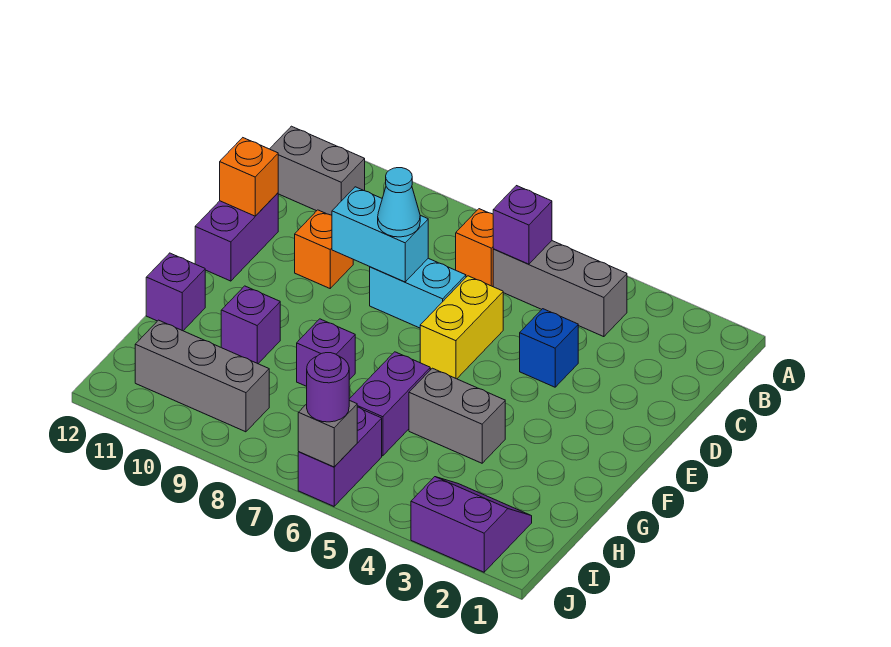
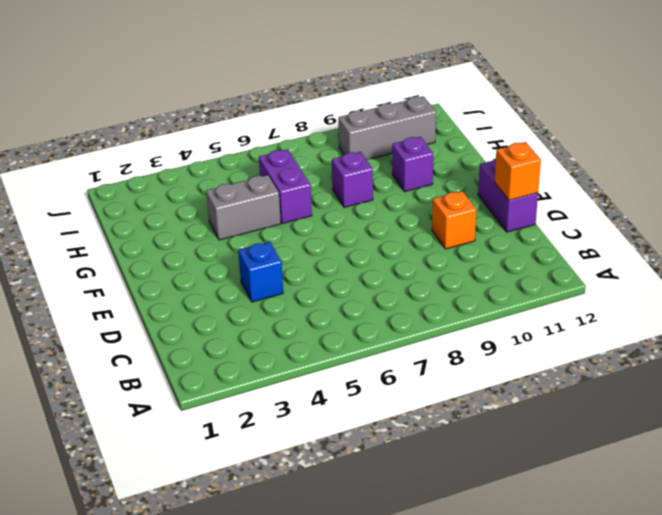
none -> grey 1x3 brick [493,241,627,337]
none -> orange 1x1 brick [456,209,493,286]
none -> grey 1x2 brick [270,126,365,215]

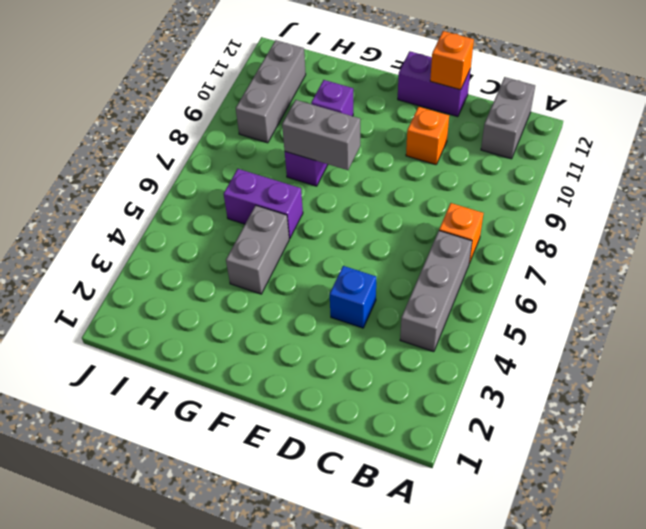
grey 1x2 brick [282,100,360,170] -> none
none -> yellow 1x2 brick [420,276,503,379]
none -> cyan 1x2 brick [370,258,466,328]
none -> purple 1x1 brick [146,253,205,331]

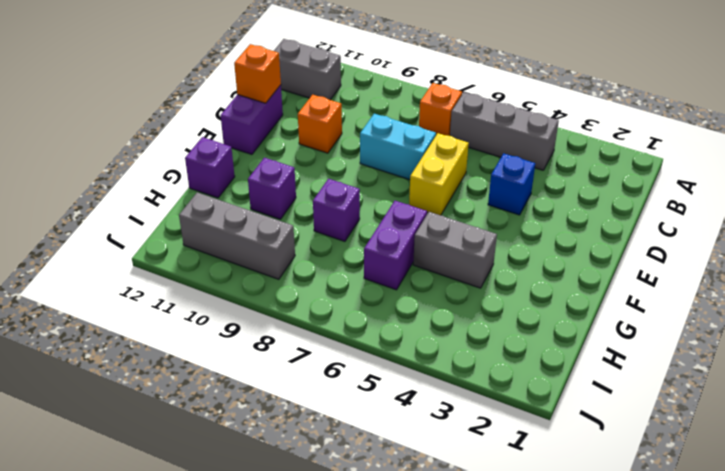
none -> purple 2x2 slope [411,477,532,572]
none -> purple 1x2 brick [298,407,382,506]
none -> purple 1x1 brick [493,186,552,264]

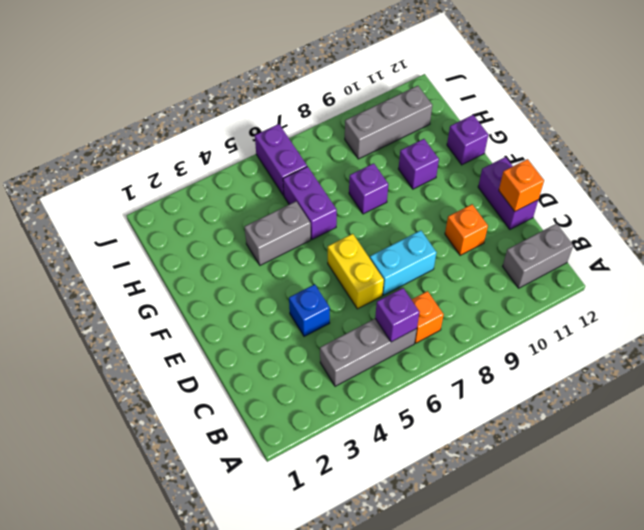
none -> purple 2x2 slope [411,477,532,572]
none -> cyan 1x2 brick [332,187,428,282]
none -> grey 1x1 brick [298,400,357,467]

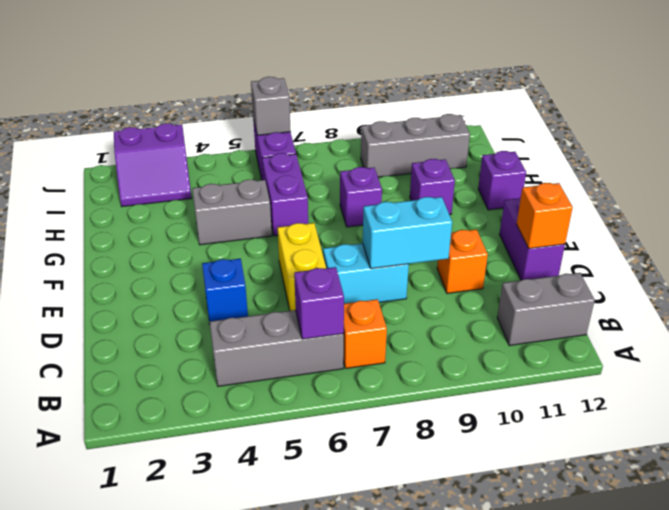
none -> cyan 1x1 cone [378,168,420,237]
none -> purple 1x1 round brick [307,353,349,422]

